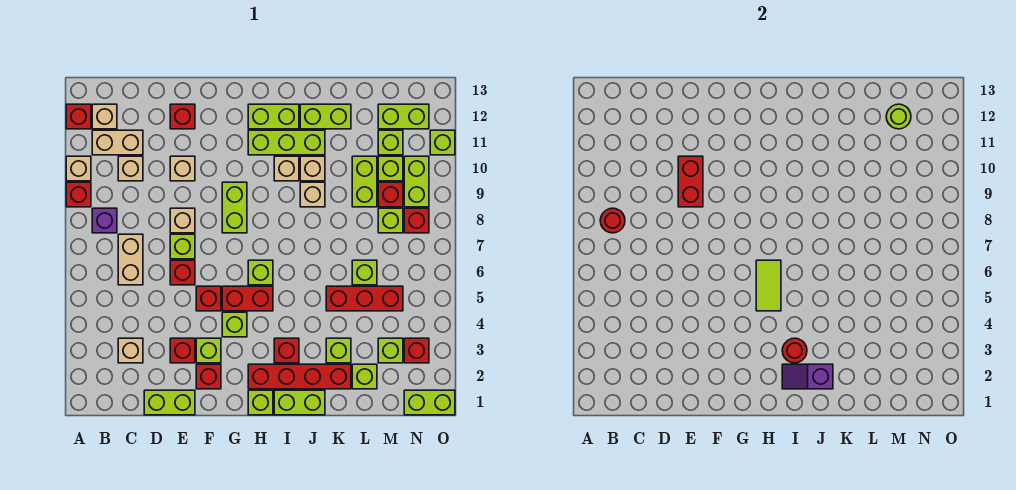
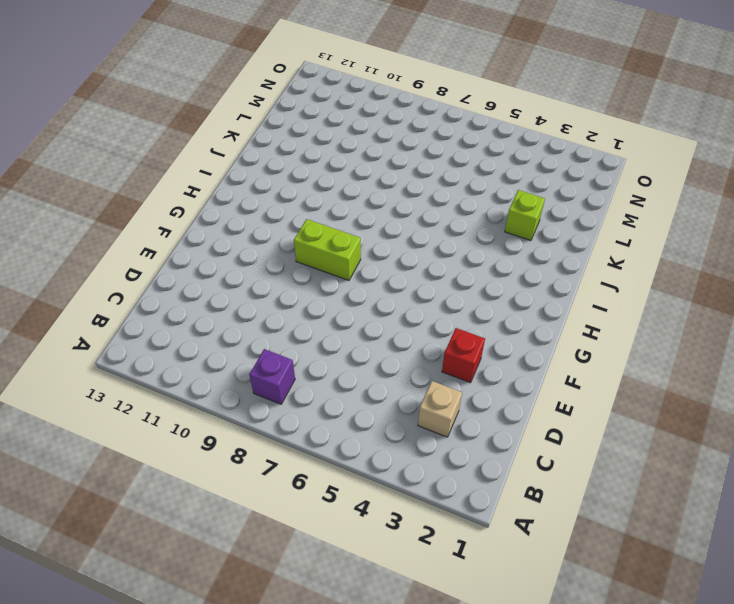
none -> red 1x1 brick [66,182,91,207]
none -> tan 1x1 brick [66,156,91,181]
none -> red 1x1 brick [66,104,91,129]
none -> tan 1x2 brick [92,130,143,155]

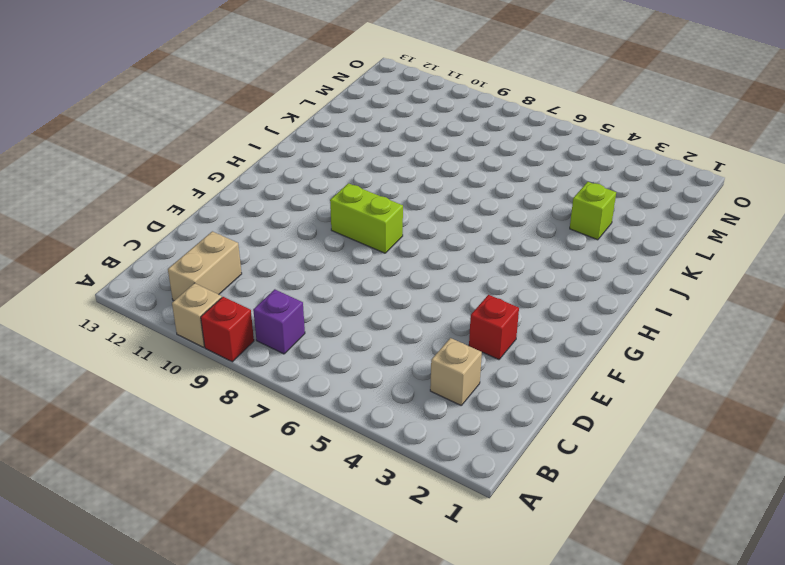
none -> red 1x1 brick [66,104,91,129]
none -> tan 1x1 brick [92,104,117,129]
none -> tan 1x2 brick [118,234,143,285]
none -> tan 1x1 brick [118,156,143,181]

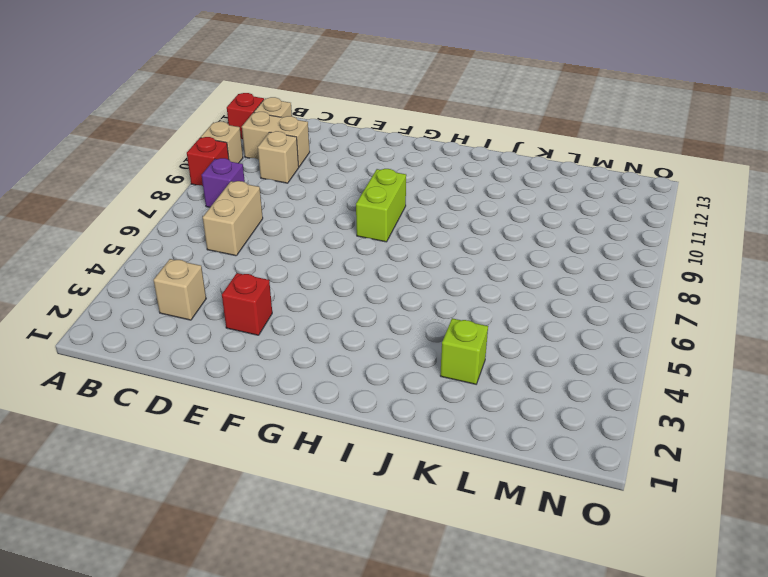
none -> lime 1x2 brick [144,390,195,415]
none -> red 1x1 brick [170,260,195,285]
none -> lime 1x1 brick [170,234,195,259]
none -> tan 1x1 brick [170,208,195,233]

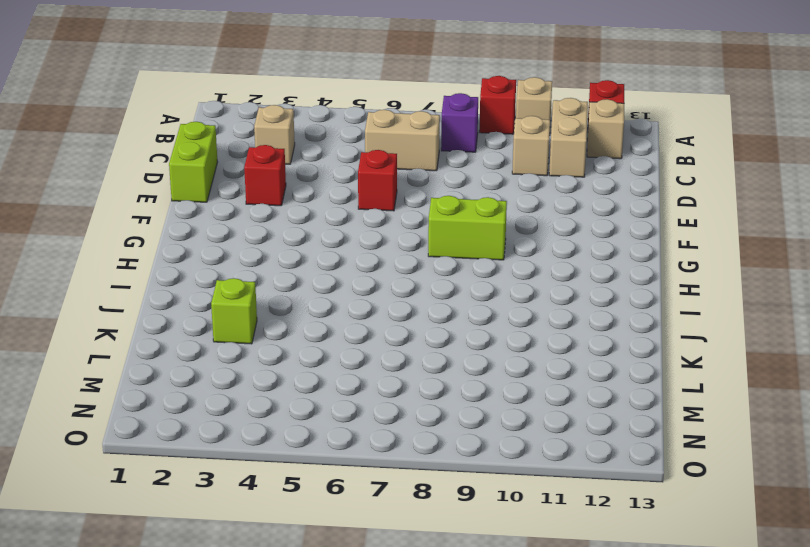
none -> lime 1x1 brick [170,234,195,259]
none -> tan 1x1 brick [170,208,195,233]
none -> tan 1x1 brick [170,156,195,181]
none -> red 1x1 brick [170,104,195,129]

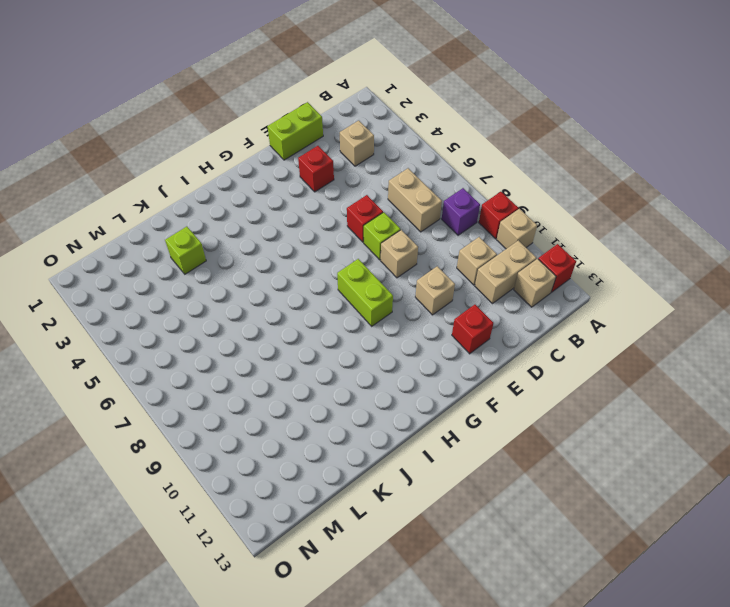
none -> red 1x1 brick [196,364,221,389]
none -> lime 1x1 brick [196,338,221,363]
none -> red 1x1 brick [196,286,221,311]
none -> lime 1x1 brick [222,312,247,337]

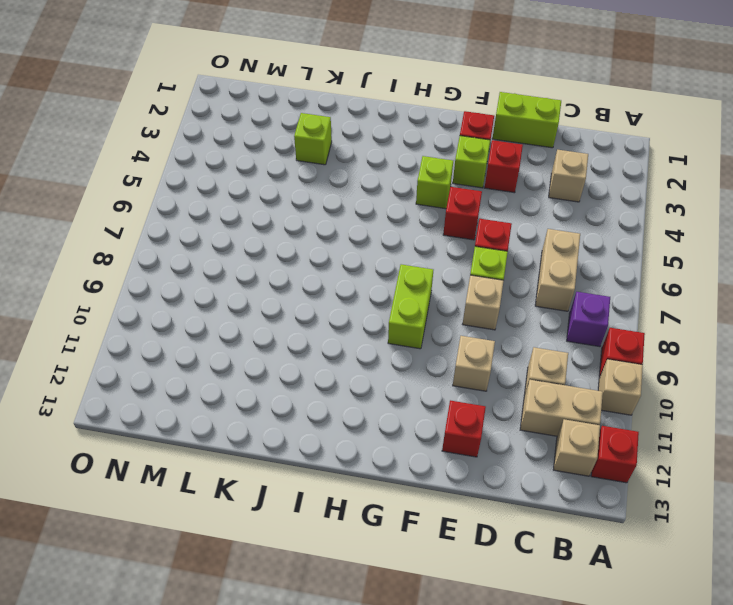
none -> red 1x2 brick [222,286,273,311]
none -> lime 1x1 brick [248,390,273,415]
none -> red 1x4 brick [248,364,351,389]
none -> lime 1x1 brick [248,260,273,285]

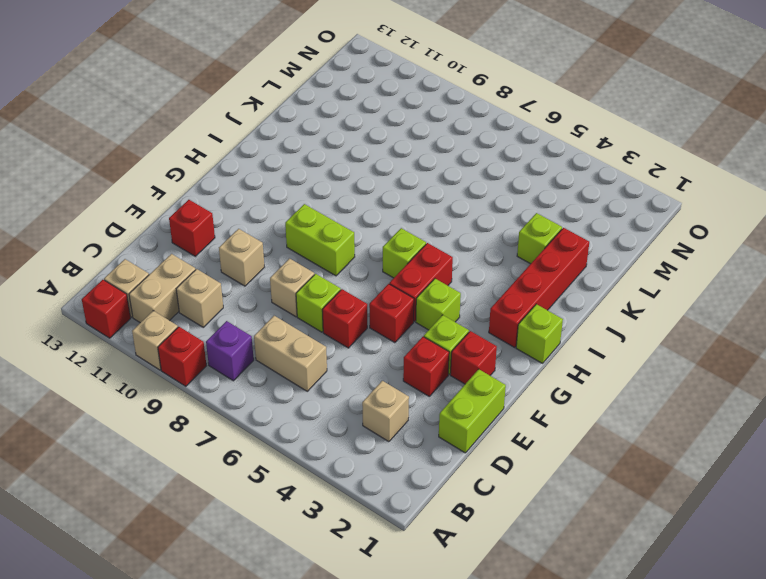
none -> lime 1x3 brick [248,130,325,155]
none -> lime 1x2 brick [248,104,299,129]
none -> lime 1x2 brick [274,390,325,415]
none -> red 1x1 brick [274,338,299,363]

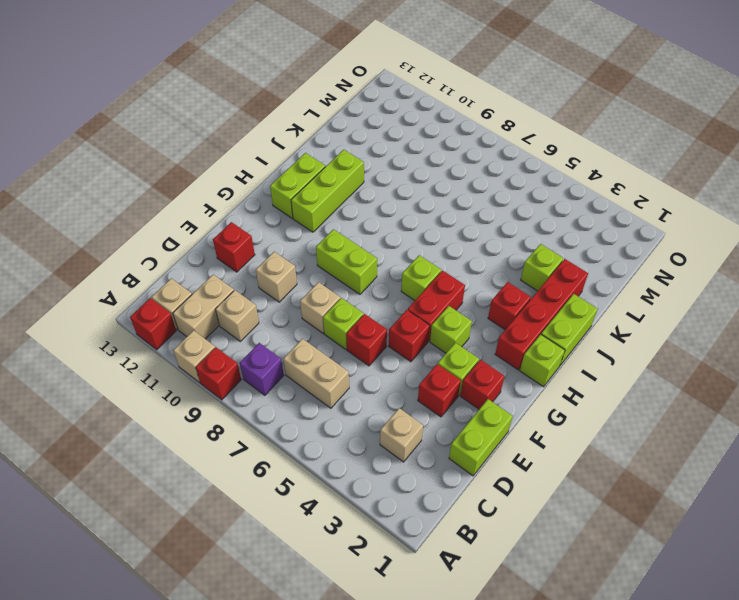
none -> tan 1x1 brick [274,156,299,181]
none -> tan 1x1 brick [300,182,325,207]
none -> tan 1x1 brick [300,156,325,181]
none -> lime 1x2 brick [300,104,351,129]

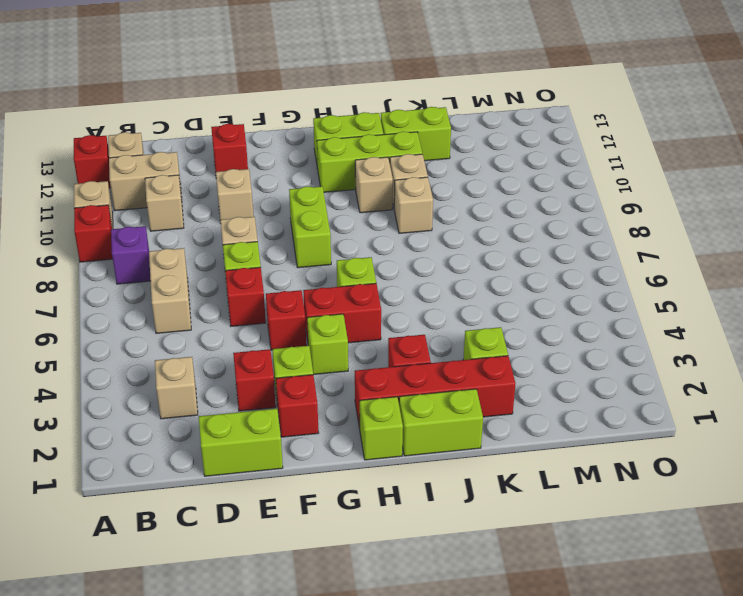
none -> red 1x3 brick [326,286,403,311]
none -> lime 1x1 brick [352,364,377,389]
none -> lime 1x1 brick [352,260,377,285]
none -> lime 1x2 brick [352,156,377,207]

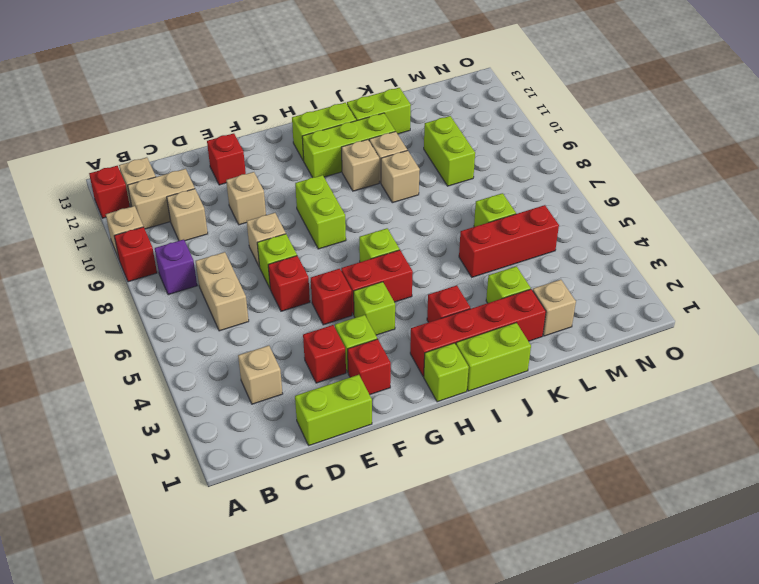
tan 1x1 brick [533,280,576,336] -> lime 1x1 brick [352,364,377,389]
none -> lime 1x1 brick [378,338,403,363]
none -> lime 1x1 brick [378,208,403,233]
none -> red 1x1 brick [378,182,403,207]
none -> lime 1x1 brick [378,156,403,181]

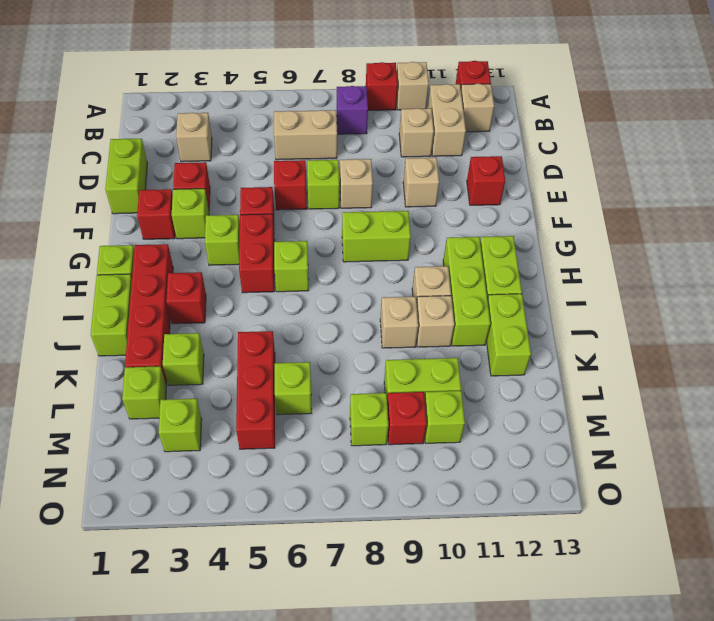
none -> lime 1x1 brick [378,130,403,155]
none -> lime 1x2 brick [378,104,429,129]
none -> lime 1x2 brick [404,390,455,415]
none -> red 1x1 brick [404,338,429,363]

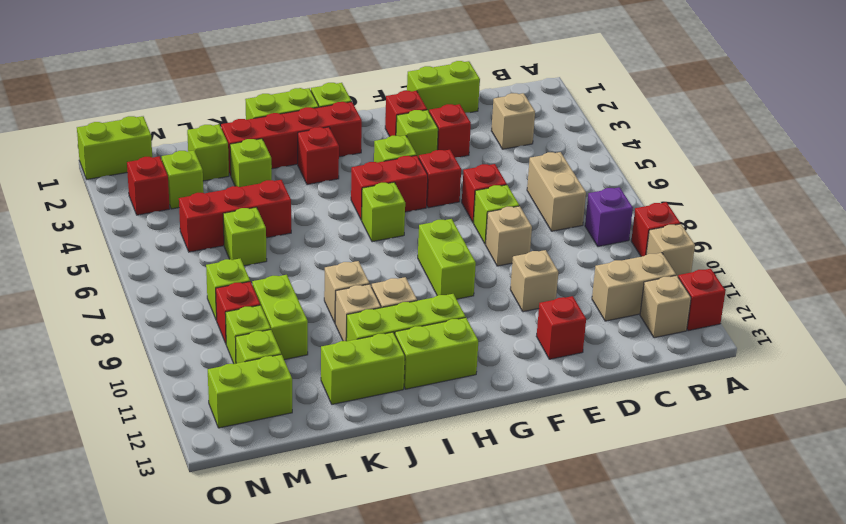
none -> tan 1x1 brick [118,156,143,181]
none -> red 1x1 brick [404,208,429,233]
none -> lime 1x2 brick [404,156,429,207]
none -> lime 1x1 brick [430,130,455,155]

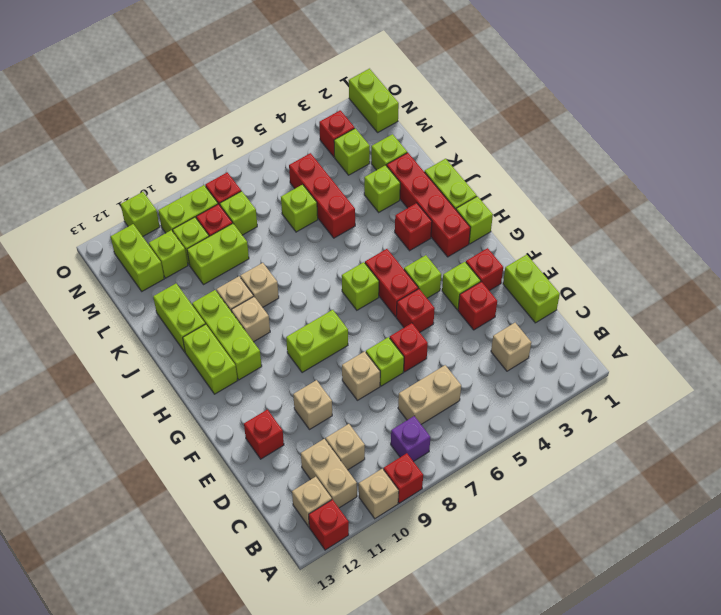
none -> red 1x1 round brick [600,208,625,233]
none -> red 1x2 brick [678,156,703,207]
none -> lime 1x2 tile [756,260,781,311]
none -> purple 1x2 slope [782,364,833,389]

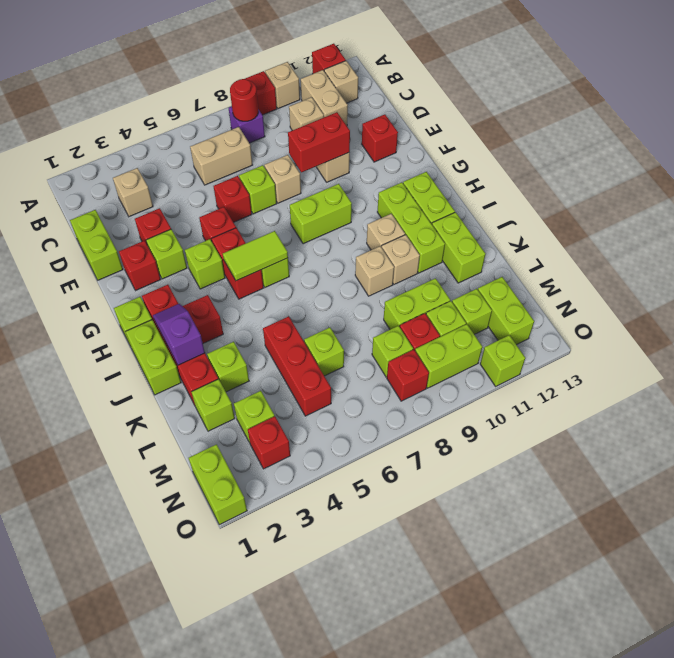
none -> red 1x1 round brick [782,338,807,363]
none -> lime 1x1 round brick [886,104,911,129]

